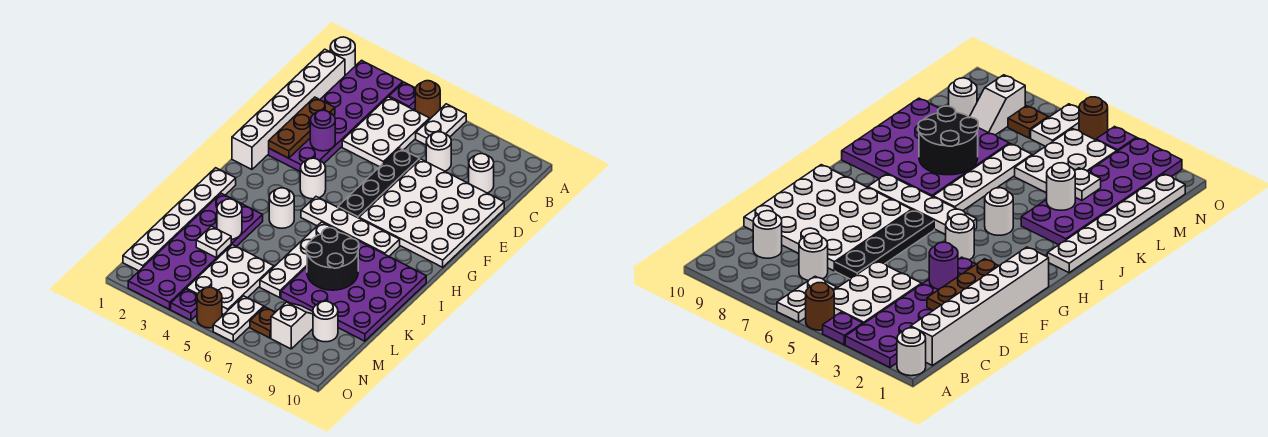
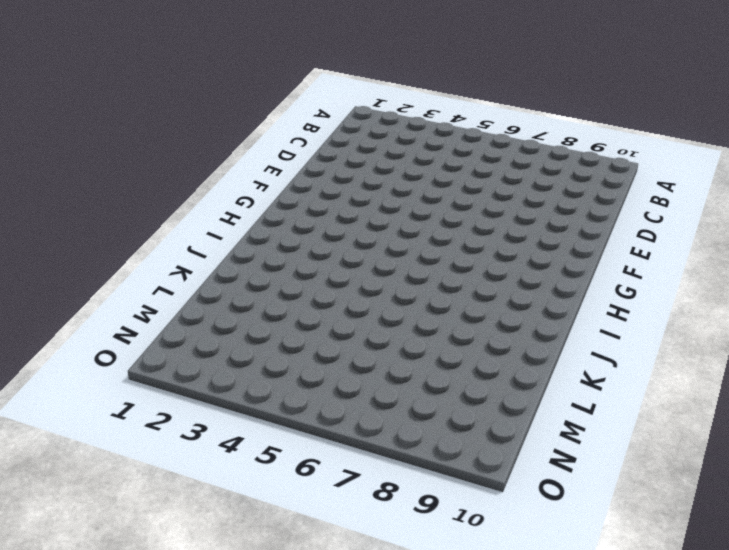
none -> white 1x1 round brick [330,37,355,75]
none -> purple 2x6 plate [269,60,403,171]
none -> purple 1x1 plate [389,82,416,110]
none -> brown 1x1 round brick [415,81,440,119]

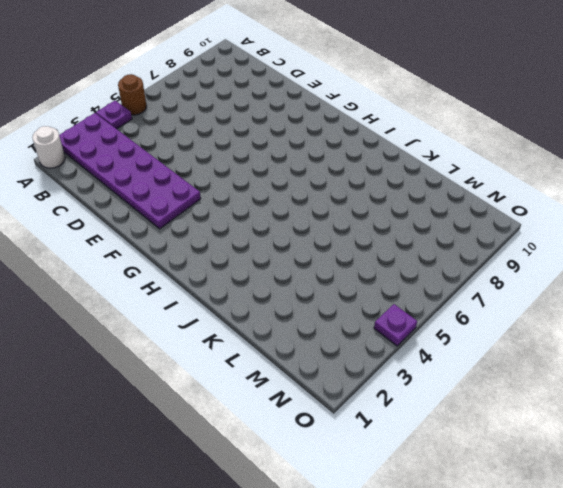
none -> white 1x2 plate [416,104,466,145]
none -> white 1x6 brick [232,49,345,169]
none -> white 2x3 plate [342,97,430,167]
none -> white 1x1 round brick [426,132,451,171]

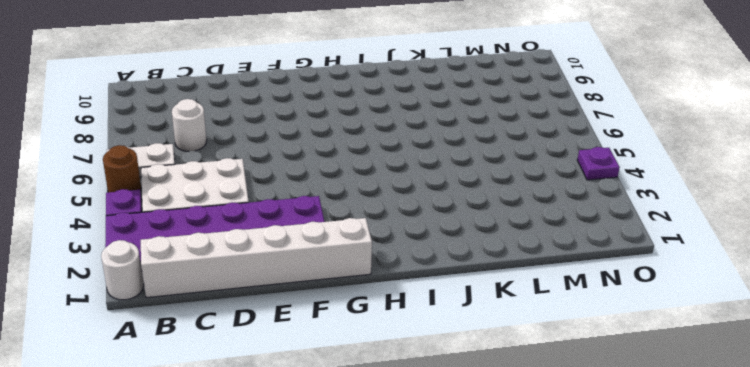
none -> white 1x1 round brick [469,154,494,193]
none -> black 1x4 plate [338,148,420,218]
none -> white 4x4 plate [359,159,504,267]
none -> white 1x1 round brick [300,158,326,199]

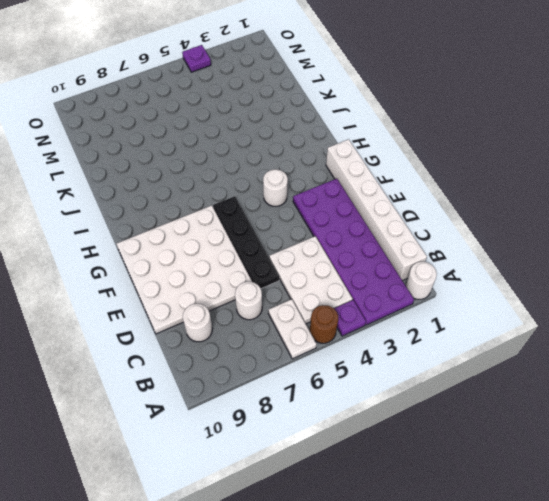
none -> white 1x4 plate [301,197,400,256]
none -> white 1x6 plate [123,168,236,271]
none -> white 1x1 round brick [269,188,294,228]
none -> white 1x4 plate [260,222,342,298]

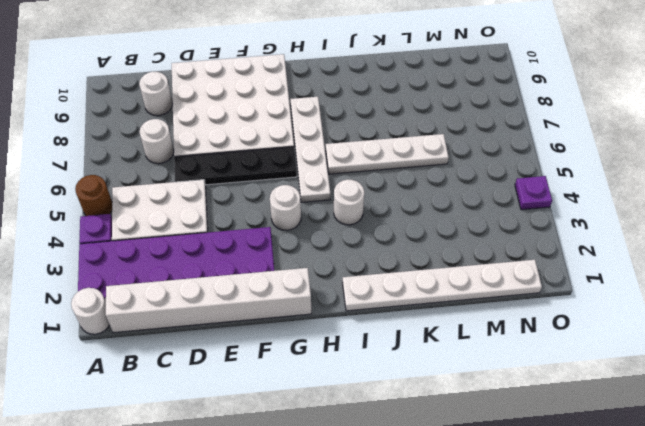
none -> white 1x2 plate [416,104,466,145]
none -> purple 4x4 plate [281,233,426,341]
none -> purple 2x6 plate [128,193,263,309]
none -> white 2x3 plate [186,245,274,315]

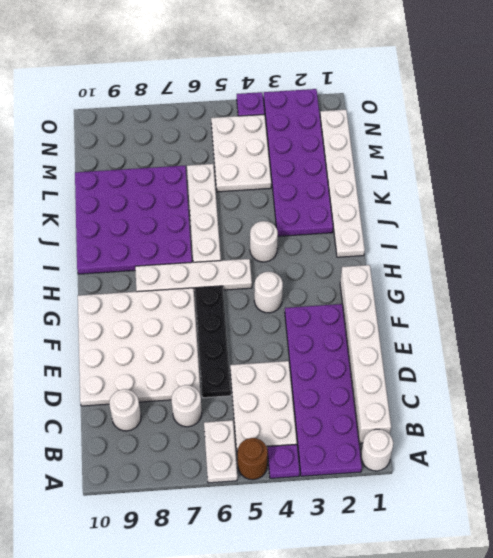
none -> white 1x2 slope [271,302,313,349]
none -> white 1x1 round brick [313,301,338,342]
none -> white 1x2 plate [213,296,264,342]
none -> brown 1x1 plate [250,307,275,338]

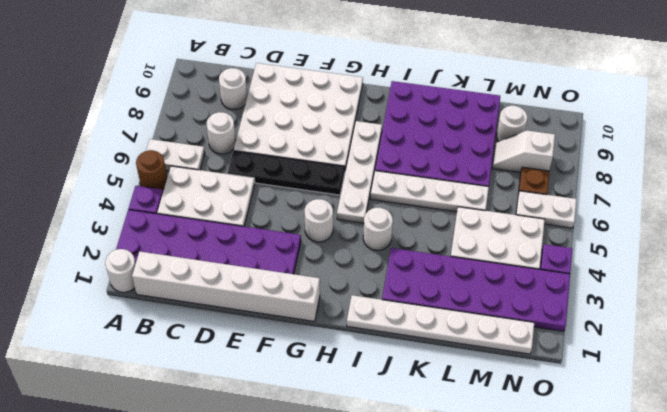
none -> brown 1x1 round brick [197,287,222,328]
none -> brown 1x3 plate [269,97,335,158]
none -> purple 1x1 round brick [310,110,335,151]
none -> black 2x2 round brick [306,228,359,290]

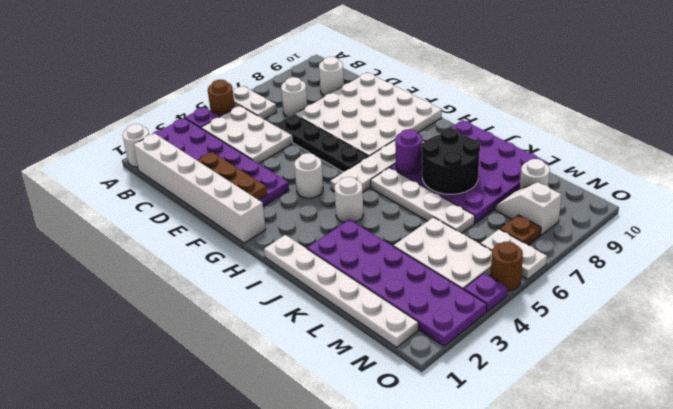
purple 1x1 round brick [395,129,423,174] -> purple 1x1 round brick moved to [310,110,335,151]
none -> white 1x1 round brick [217,199,242,239]
none -> white 1x1 plate [196,226,231,258]

